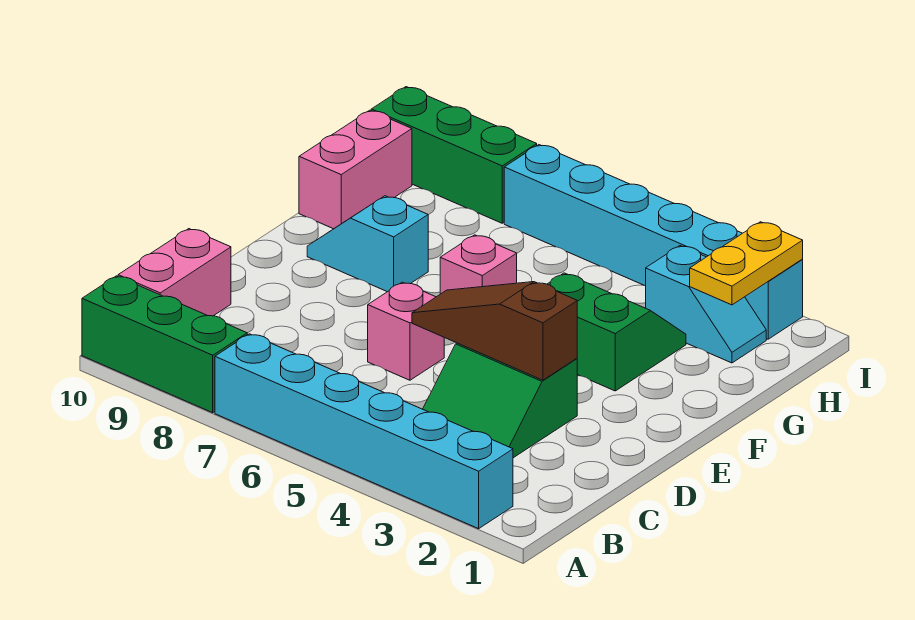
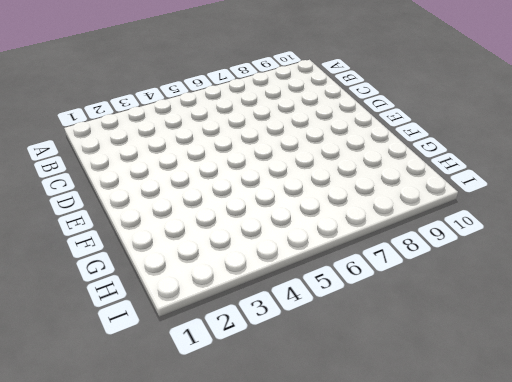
none -> cyan 1x6 brick [215,334,513,529]
none -> green 1x3 brick [82,276,247,413]
none -> pink 1x2 brick [118,229,231,316]

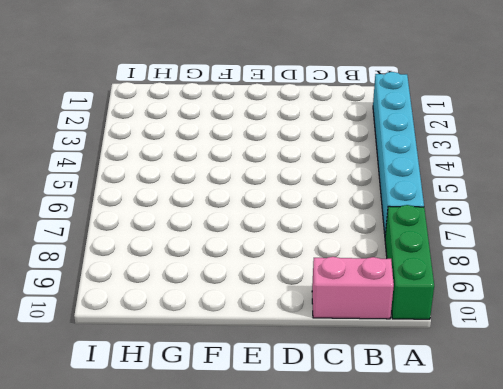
none -> green 2x2 slope [423,343,577,458]
none -> pink 1x1 brick [368,282,444,380]
none -> green 2x2 slope [548,273,686,391]

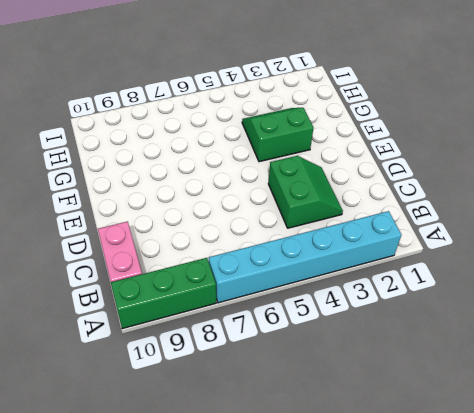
green 2x2 slope [268,156,343,228] -> green 2x2 slope turned to [423,343,577,458]
none -> pink 1x1 brick [368,282,444,380]
none -> pink 1x1 brick [440,235,517,294]
none -> cyan 1x2 slope [307,196,428,292]

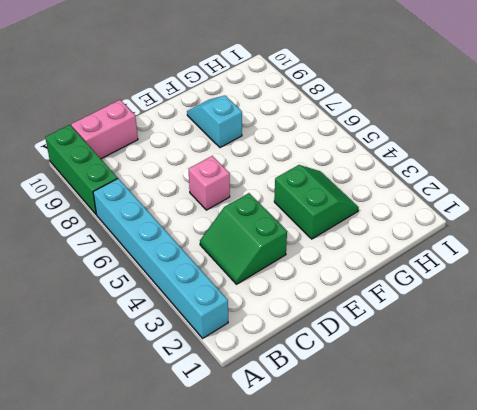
none -> pink 1x1 brick [440,235,517,294]
none -> pink 1x2 brick [299,110,412,229]
none -> cyan 1x2 slope [646,246,766,363]

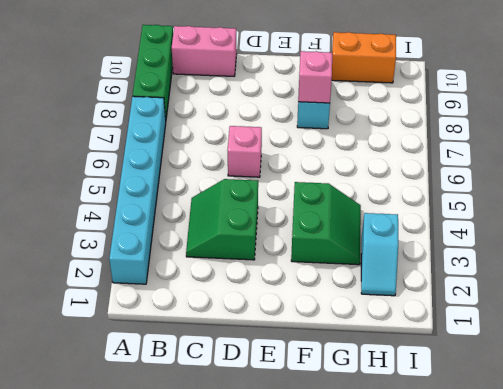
pink 1x1 brick [298,51,332,103] -> pink 1x1 brick moved to [440,235,517,294]
orange 1x2 brick [332,32,396,83] -> pink 1x2 brick [299,110,412,229]
none -> cyan 1x6 brick [504,145,803,339]
none -> green 1x3 brick [371,87,537,223]
none -> brown 1x3 slope [412,282,577,380]

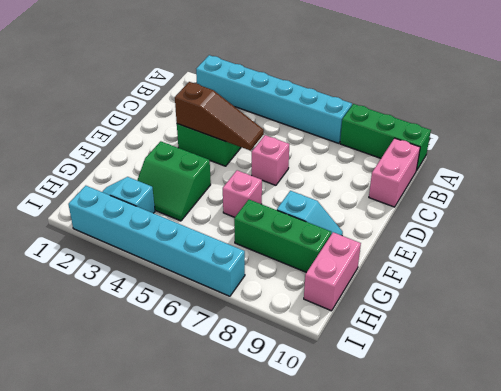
green 1x3 brick [234,200,331,272] -> green 1x3 brick moved to [371,87,537,223]
none -> yellow 1x2 plate [690,222,803,305]

